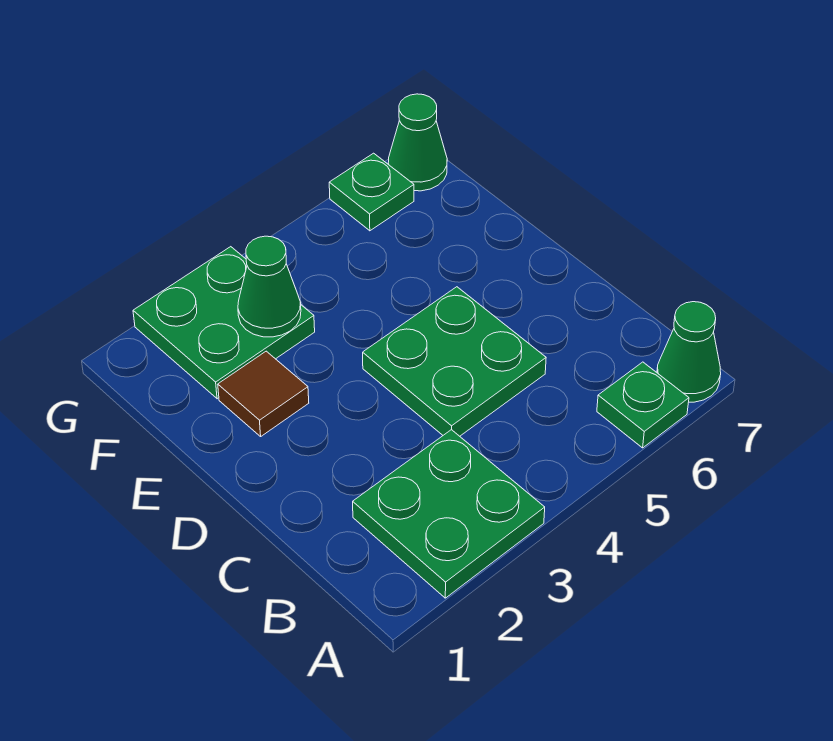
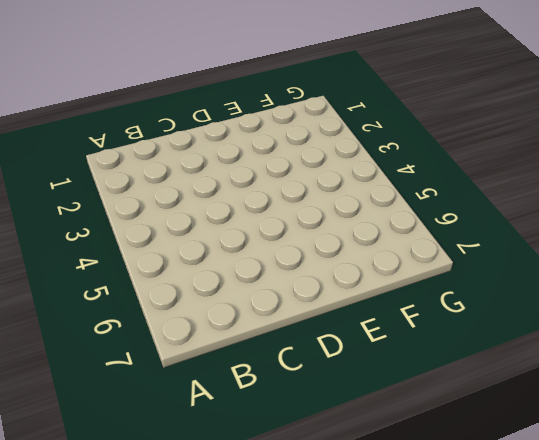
none -> green 2x2 plate [353,430,545,598]
none -> green 1x1 plate [597,362,689,448]

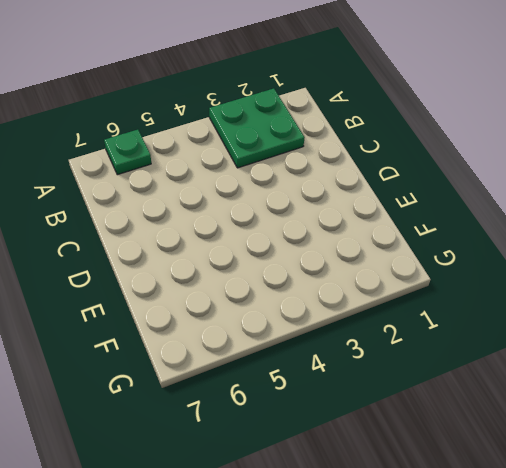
none -> green 1x1 cone [657,302,721,402]
none -> green 2x2 plate [363,287,546,436]

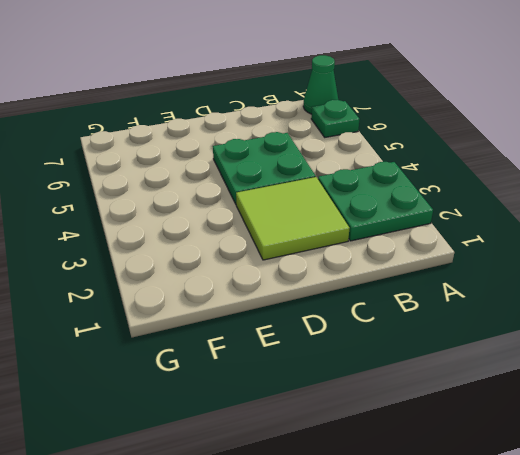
lime 2x2 tile [236,177,350,260] -> none
none -> brown 1x1 tile [218,351,309,436]
none -> green 2x2 plate [133,247,315,399]

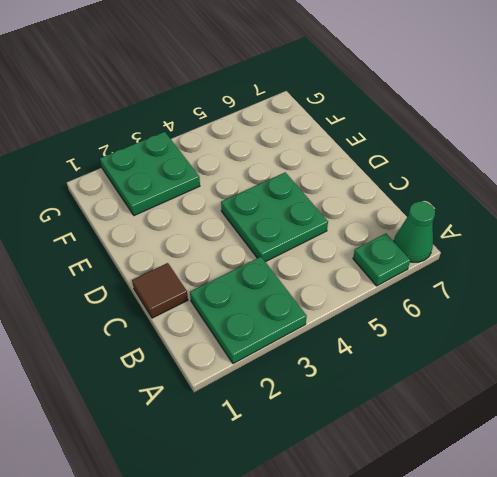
brown 1x1 tile [132,263,188,318] -> brown 1x1 tile moved to [218,351,309,436]
none -> green 1x1 plate [329,153,414,231]
none -> green 1x1 cone [388,94,447,191]

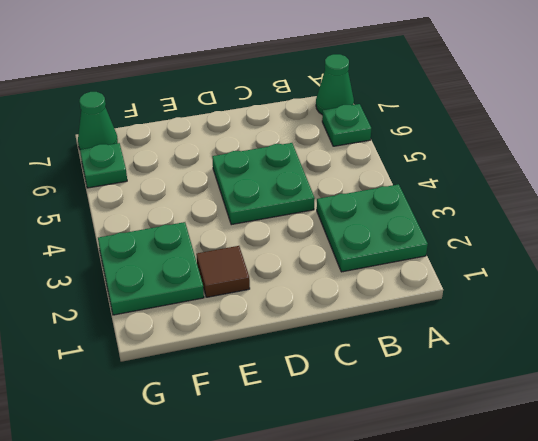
none -> green 1x1 cone [238,236,301,337]

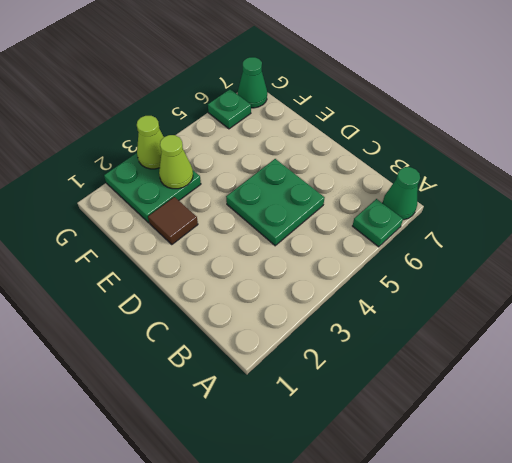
lime 1x1 cone [159,135,193,189] -> green 1x1 cone [238,236,301,337]
lime 1x1 cone [137,116,164,169] -> none
none -> green 2x2 plate [353,430,545,598]

